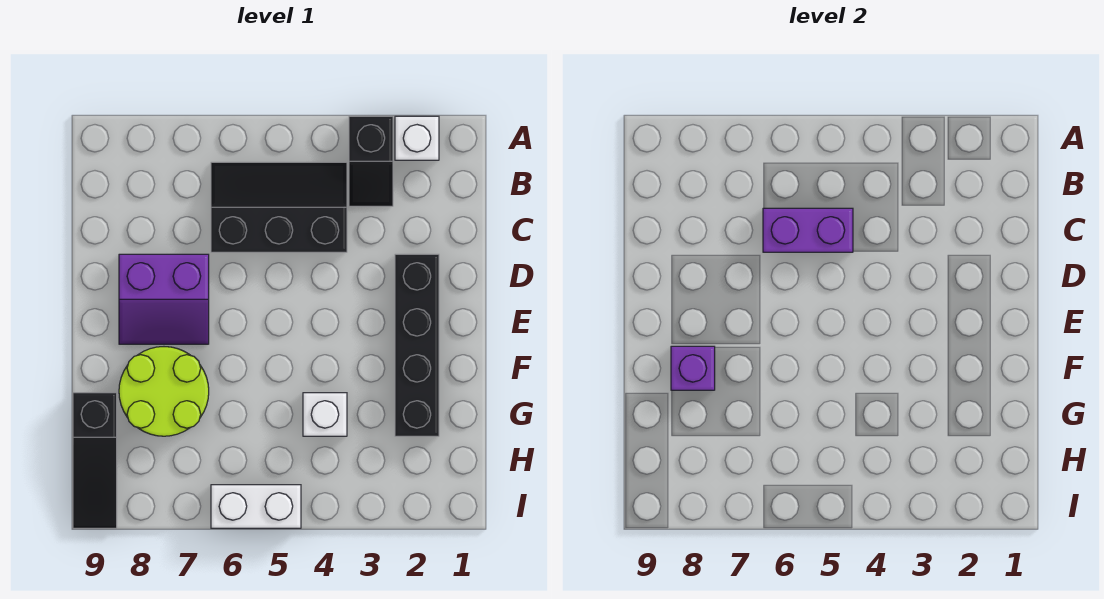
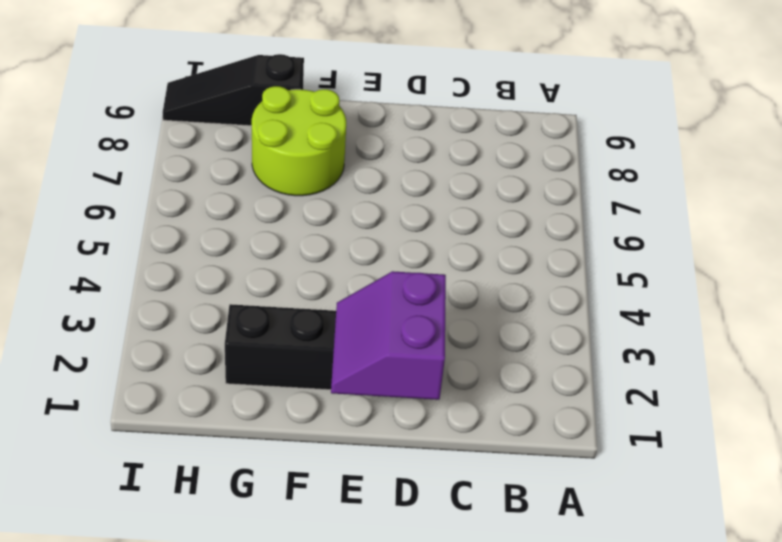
purple 2x2 slope [331,271,446,400] -> purple 2x2 slope moved to [119,254,209,344]
none -> white 1x1 brick [395,116,439,160]
none -> black 1x2 slope [349,116,393,206]

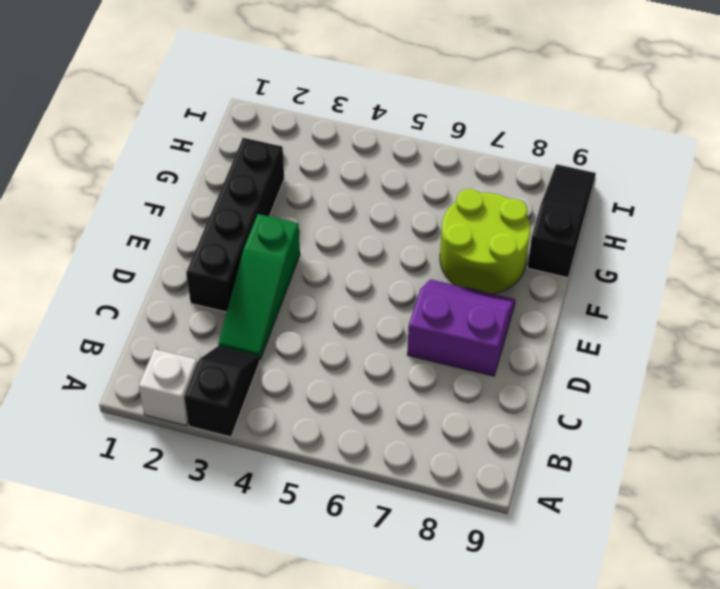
green 1x3 slope [218,214,300,360] -> none
none -> black 2x3 slope [211,162,347,252]
none -> white 1x1 brick [303,393,347,436]

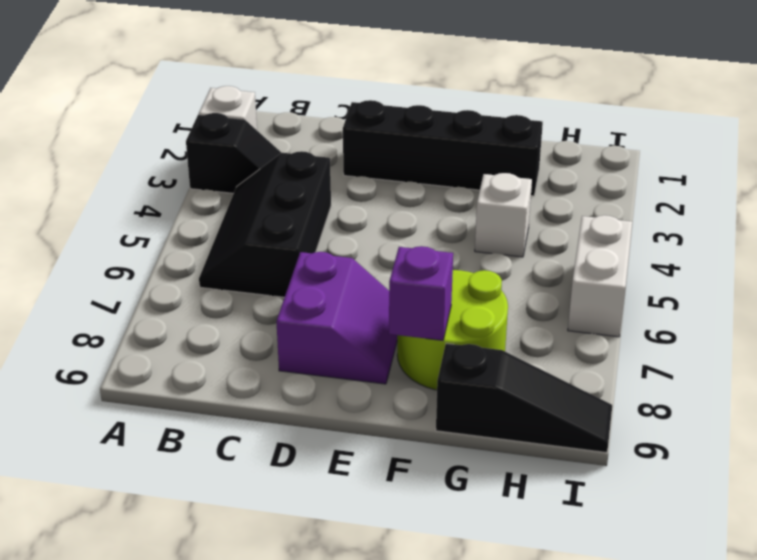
none -> purple 1x2 brick [763,208,853,252]

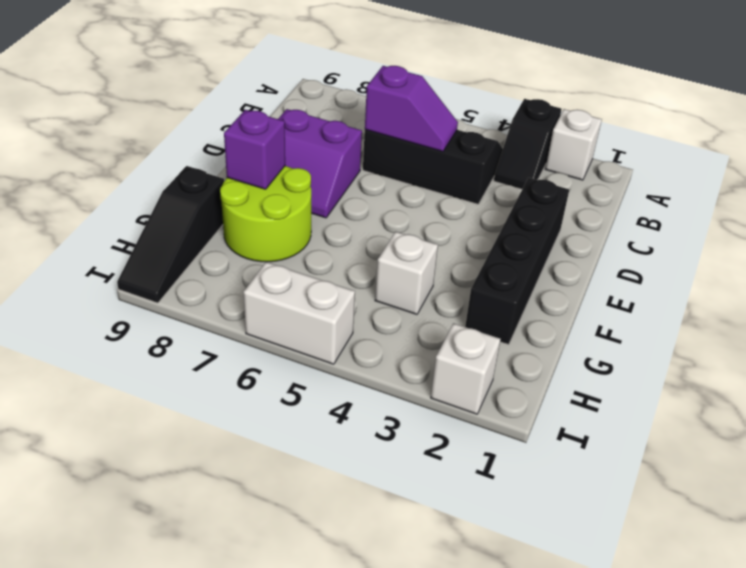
purple 1x2 slope [365,66,458,151] -> purple 1x2 brick [763,208,853,252]
white 1x1 brick [431,323,500,414] -> none

